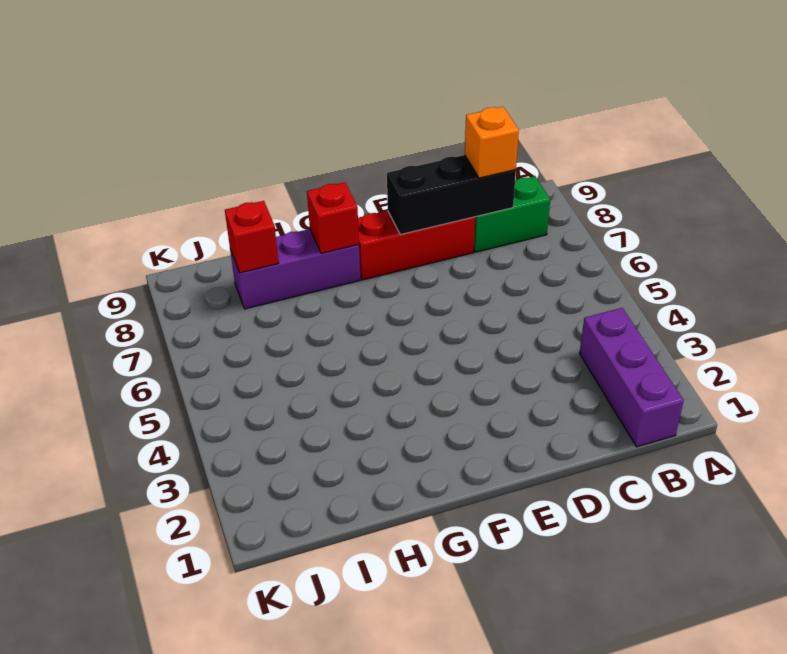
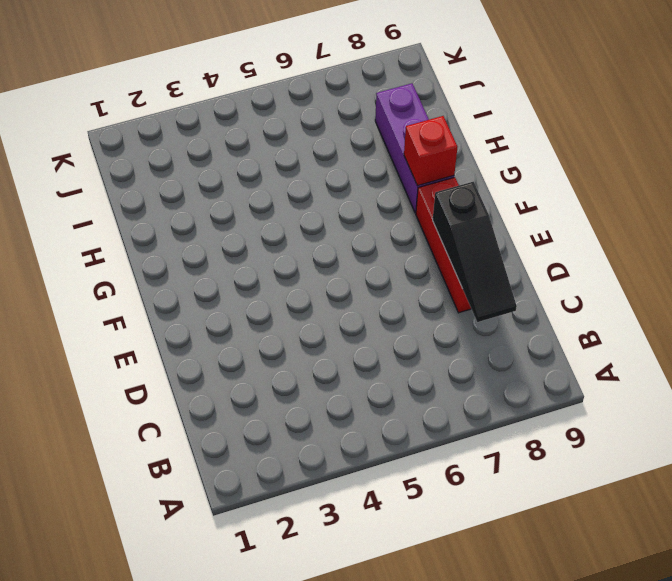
black 1x3 slope [433,182,517,322] -> black 1x3 brick [387,155,516,234]
none -> purple 1x3 brick [580,308,684,447]
none -> green 1x2 brick [474,176,550,252]

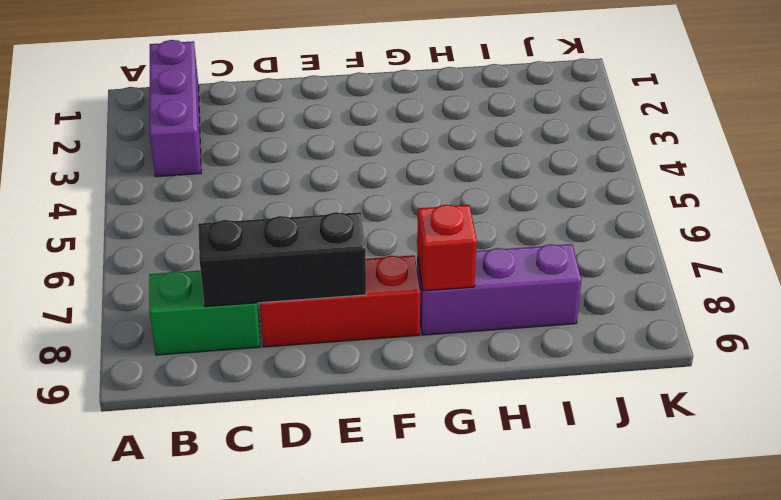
none -> red 1x1 brick [225,201,279,273]
none -> orange 1x1 brick [465,107,519,178]

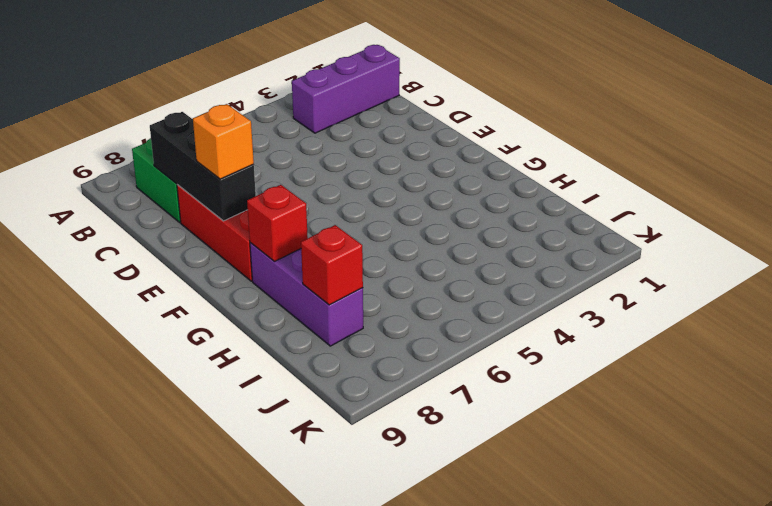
orange 1x1 brick [193,104,254,179] -> orange 1x1 brick moved to [465,107,519,178]

